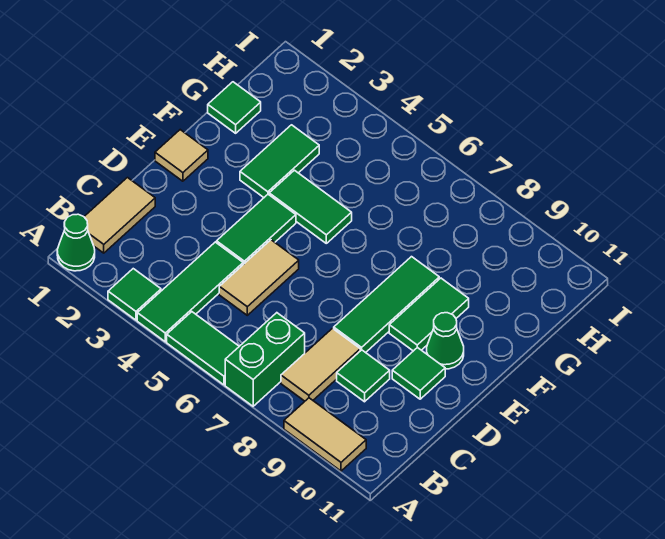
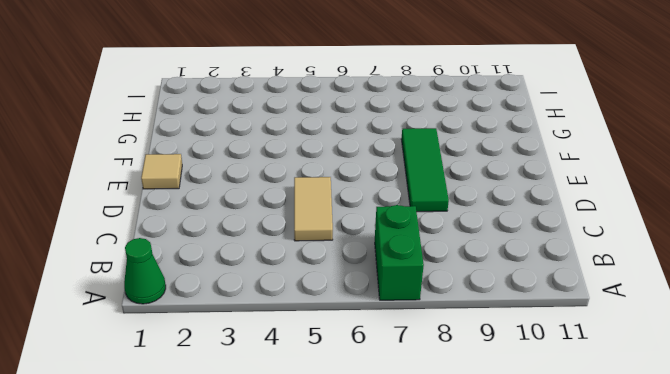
none -> green 1x1 tile [108,269,161,320]
none -> green 1x3 tile [137,242,243,342]
none -> green 1x2 tile [167,312,239,385]

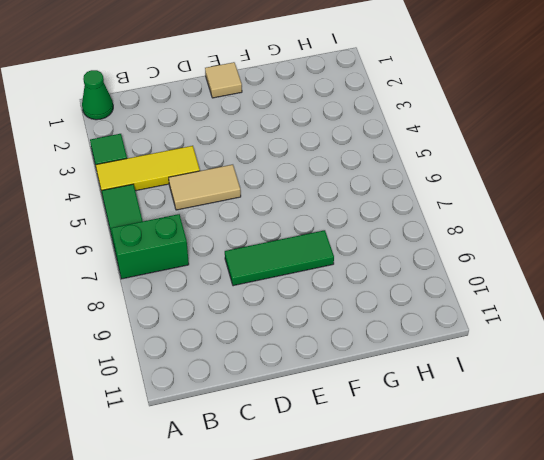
yellow 1x3 tile [96,146,200,192] -> green 1x3 tile [137,242,243,342]
none -> tan 1x2 tile [284,398,366,471]
none -> tan 1x2 tile [84,178,155,253]
none -> tan 1x2 tile [281,328,360,401]

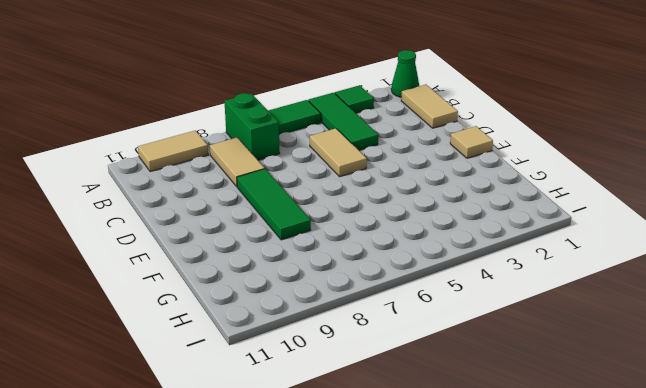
none -> green 1x1 tile [337,350,390,402]
none -> green 1x2 tile [217,194,296,264]
none -> green 1x1 tile [392,347,445,399]

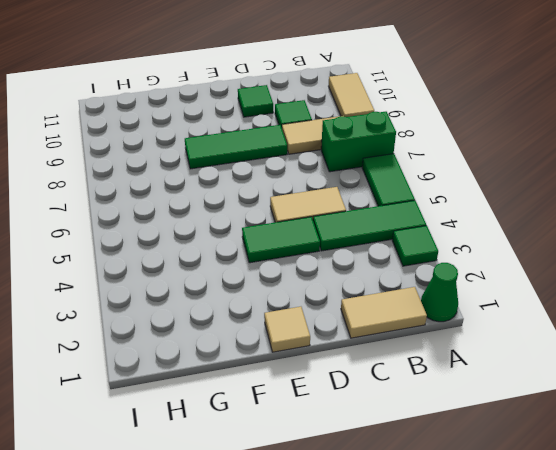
none -> green 1x2 tile [389,278,469,351]
none -> green 1x1 cone [427,313,464,369]
none -> green 1x2 tile [240,125,319,197]

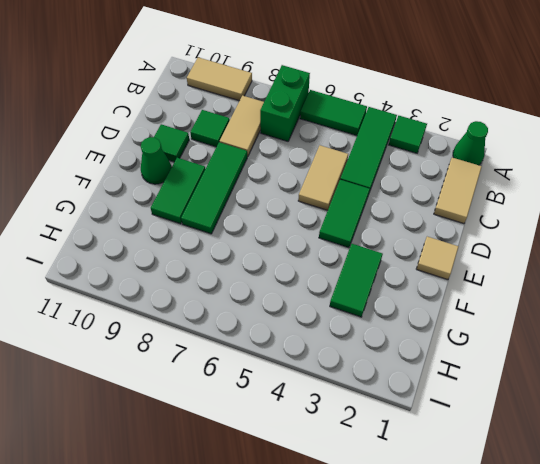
none -> green 1x2 tile [269,170,352,243]
none -> green 1x1 tile [208,82,261,133]

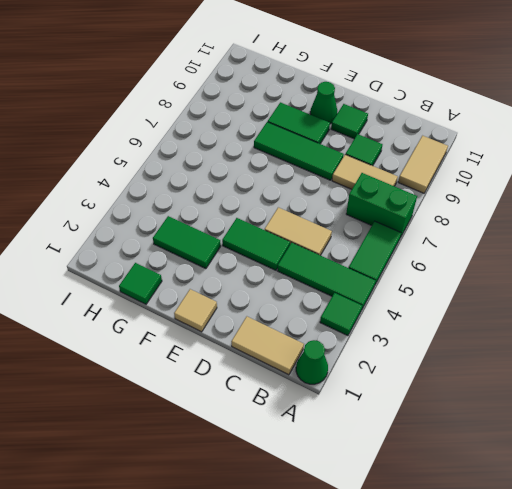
none -> green 1x2 tile [269,170,352,243]

